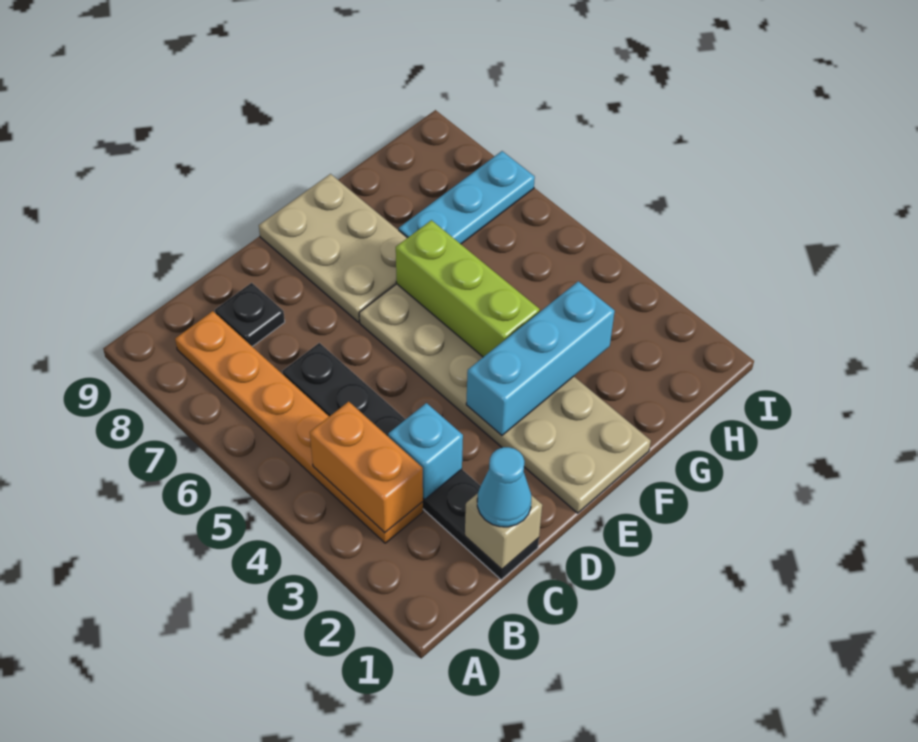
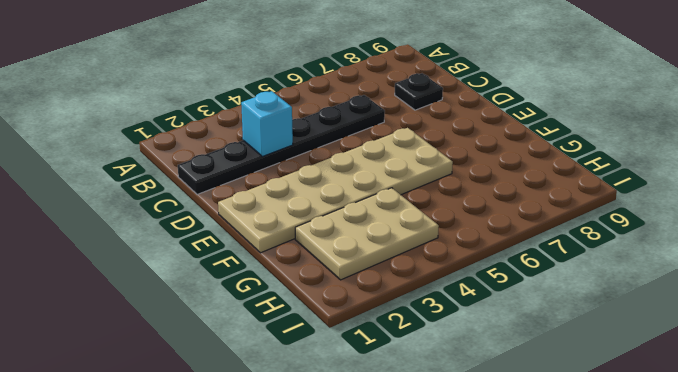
tan 2x3 plate [295,188,439,280] -> tan 2x3 plate moved to [259,174,407,322]
none -> orange 1x6 plate [175,311,423,543]
none -> cyan 1x3 plate [399,151,535,244]
none -> orange 1x2 brick [310,402,423,533]

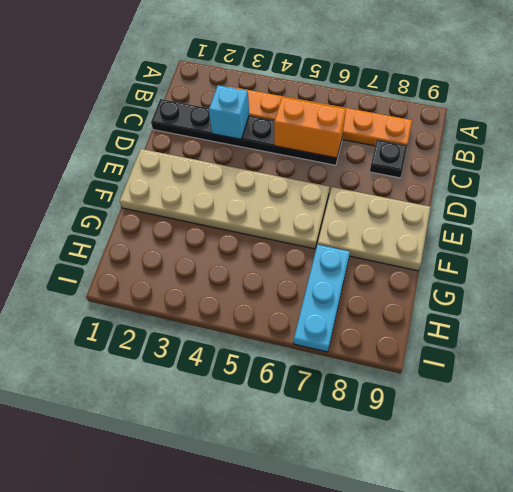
orange 1x2 brick [274,97,346,158] -> orange 1x2 brick moved to [310,402,423,533]
none -> tan 1x1 brick [465,493,542,569]
none -> cyan 1x3 brick [466,281,615,435]
none -> lime 1x3 brick [396,220,540,357]

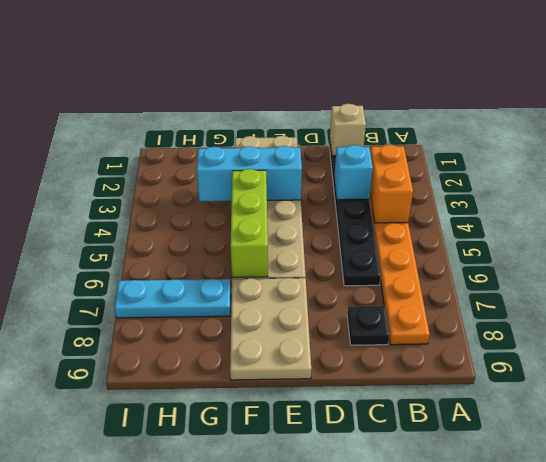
none -> cyan 1x1 cone [477,447,531,527]

